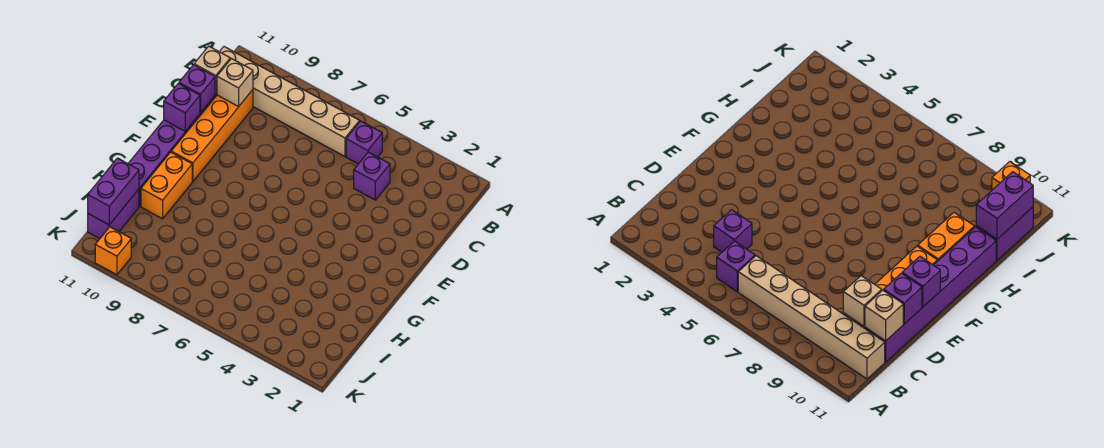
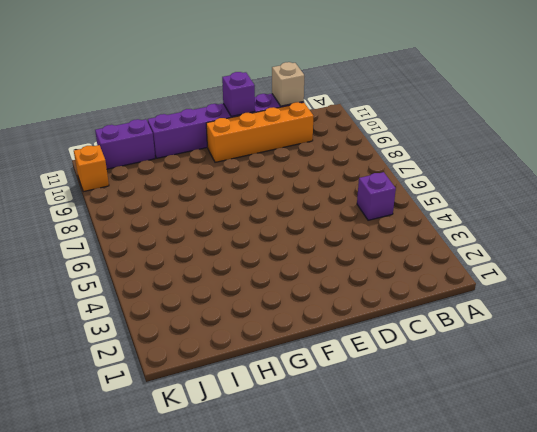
none -> tan 1x6 brick [219,47,360,156]
none -> purple 1x1 brick [354,152,390,200]
none -> orange 1x2 brick [141,152,192,219]

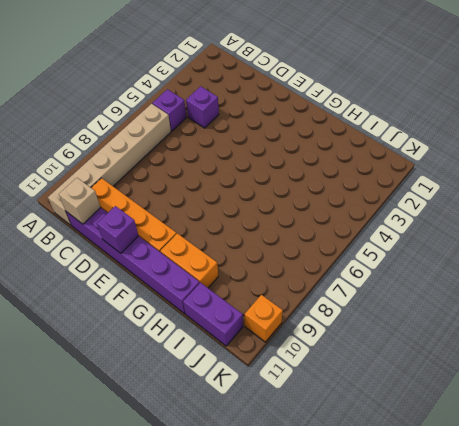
none -> tan 1x1 brick [217,59,253,107]
none -> purple 1x1 brick [179,65,215,113]
none -> purple 1x2 brick [88,158,139,225]

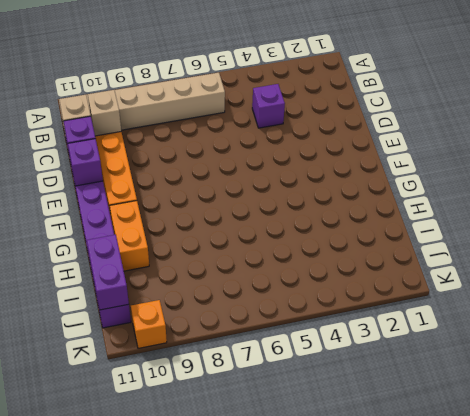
none -> purple 1x1 brick [346,121,382,164]

